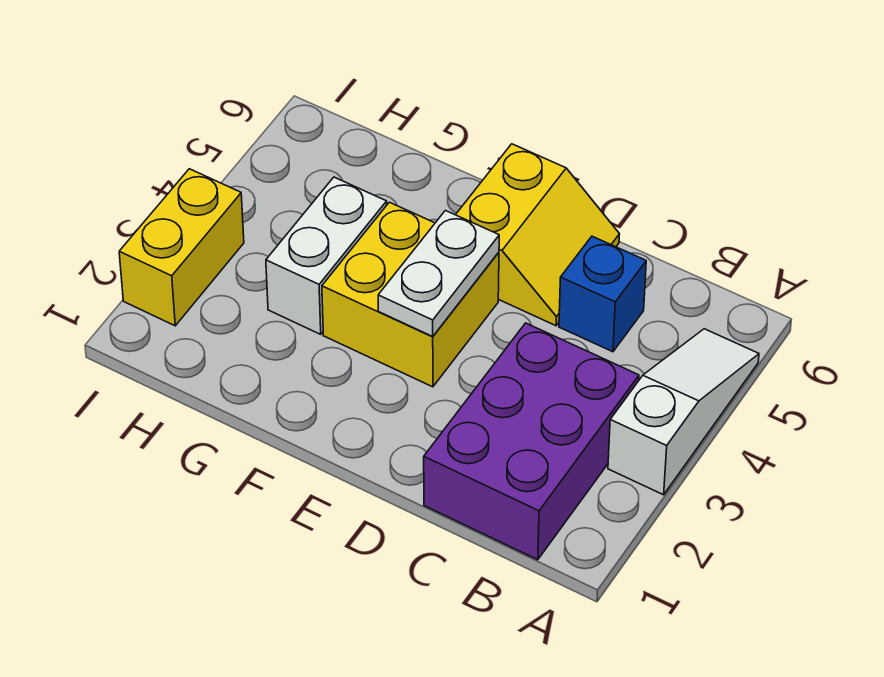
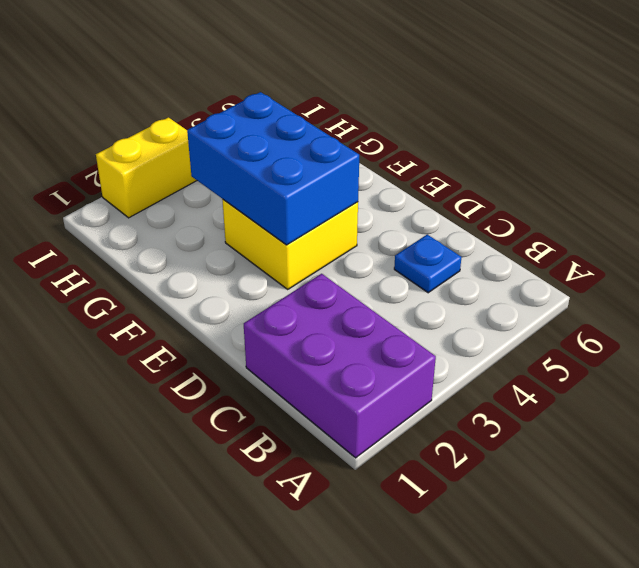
purple 2x3 brick [244,274,436,458] -> purple 2x3 brick turned to [424,323,639,560]
blue 1x1 plate [394,234,462,293] -> blue 1x1 brick [559,236,646,352]
blue 2x3 brick [187,92,359,245] -> white 1x2 plate [378,211,499,336]
none -> white 1x3 slope [608,329,759,495]
none -> yellow 2x2 slope [456,144,619,326]

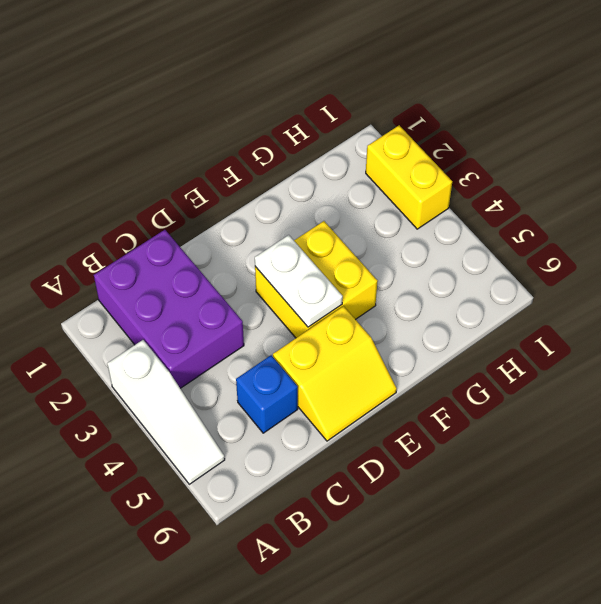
yellow 2x2 slope [273,306,397,441] -> yellow 2x2 slope turned to [456,144,619,326]
none -> white 1x2 brick [266,177,387,334]

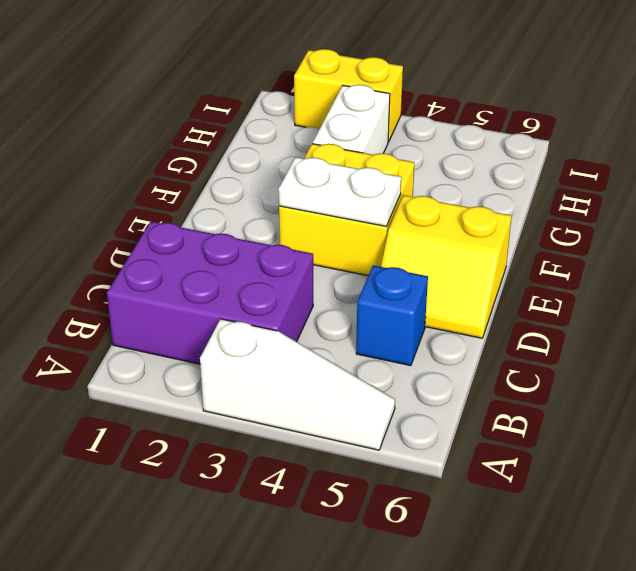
white 1x2 brick [313,85,390,155] -> white 1x2 brick turned to [266,177,387,334]

